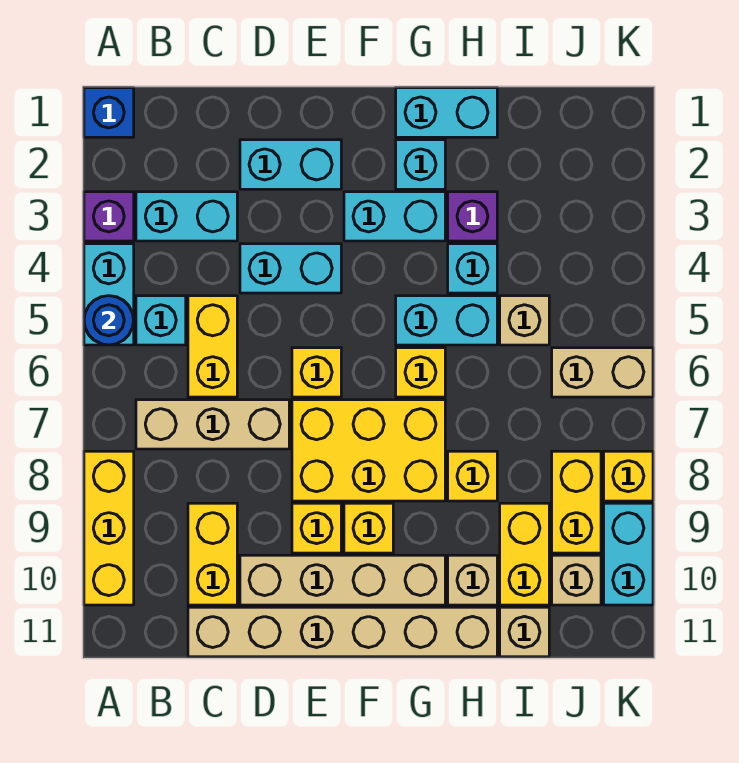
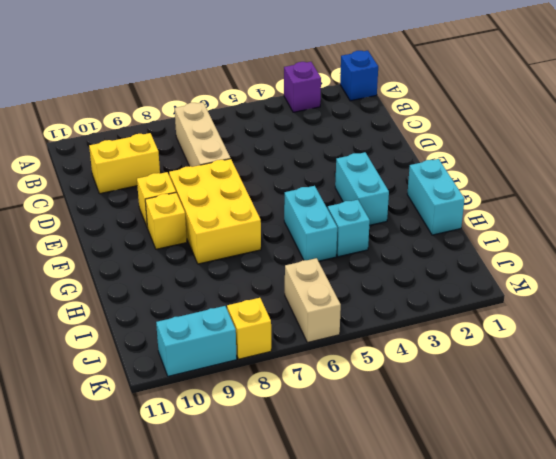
none -> cyan 1x2 brick [84,244,134,345]
none -> yellow 1x3 brick [84,451,134,605]
none -> cyan 1x2 brick [136,192,237,241]
none -> cyan 1x1 brick [136,296,186,345]

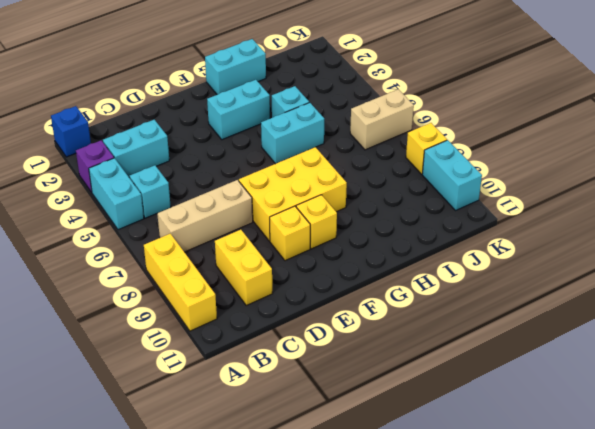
none -> yellow 1x2 brick [188,296,237,397]
none -> tan 1x6 brick [188,607,497,657]
none -> cyan 1x2 brick [240,140,341,189]
none -> cyan 1x2 brick [240,244,341,293]

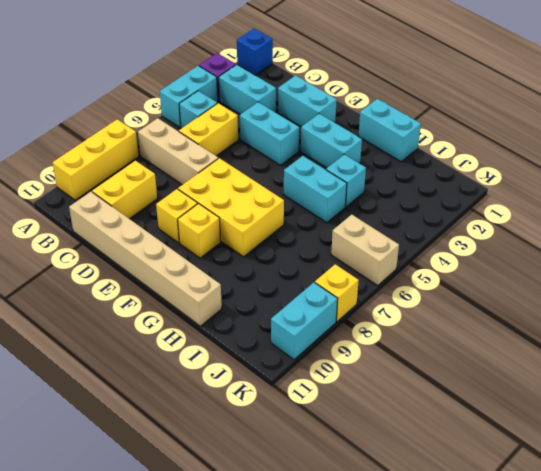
none -> tan 1x4 brick [240,555,445,605]
none -> yellow 1x1 brick [292,348,341,397]
none -> cyan 1x1 brick [396,140,445,189]
none -> yellow 1x1 brick [396,348,445,397]

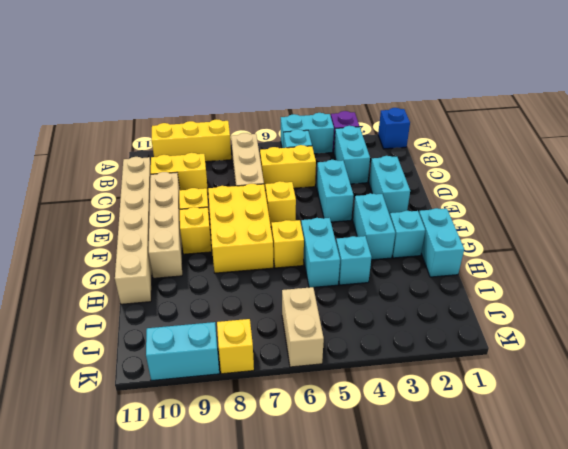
none -> purple 1x1 brick [448,192,497,241]
none -> yellow 1x1 brick [448,451,497,501]
none -> tan 1x1 brick [448,555,497,605]
none -> tan 1x1 brick [500,296,549,345]

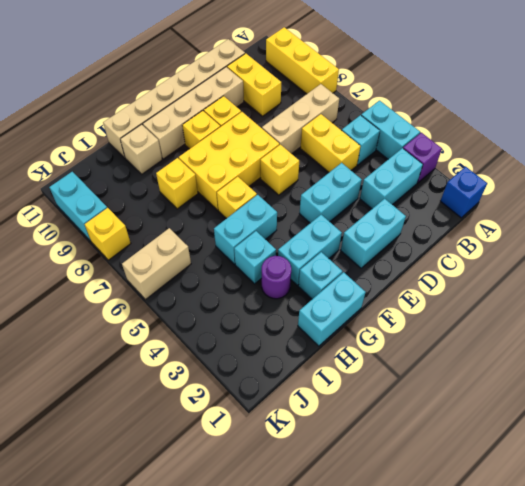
purple 1x1 round brick [262,256,291,299] -> purple 1x1 brick [448,192,497,241]
none -> tan 1x1 brick [500,296,549,345]
none -> yellow 1x2 brick [500,503,549,605]
none -> tan 1x1 brick [500,607,549,657]
none -> yellow 1x2 brick [552,451,601,553]

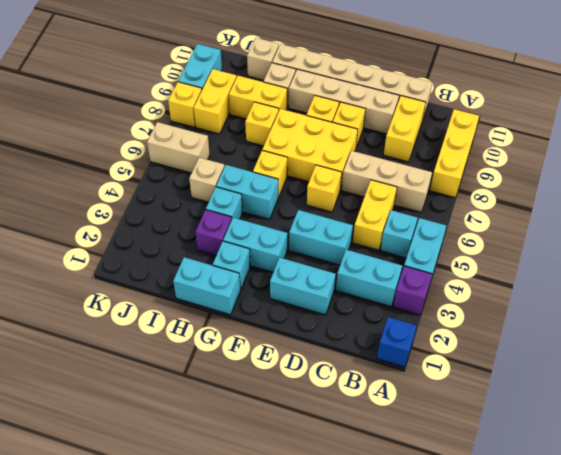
yellow 1x2 brick [229,76,287,119] -> yellow 1x2 brick turned to [500,503,549,605]
none -> tan 1x1 brick [552,555,601,605]
none -> blue 1x1 round brick [84,296,134,345]

